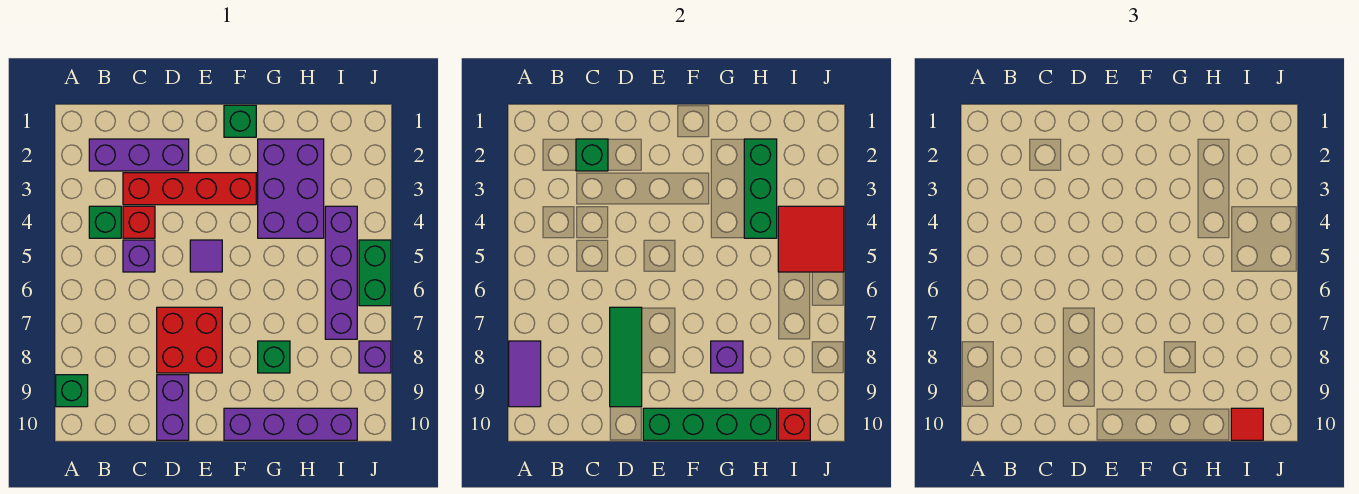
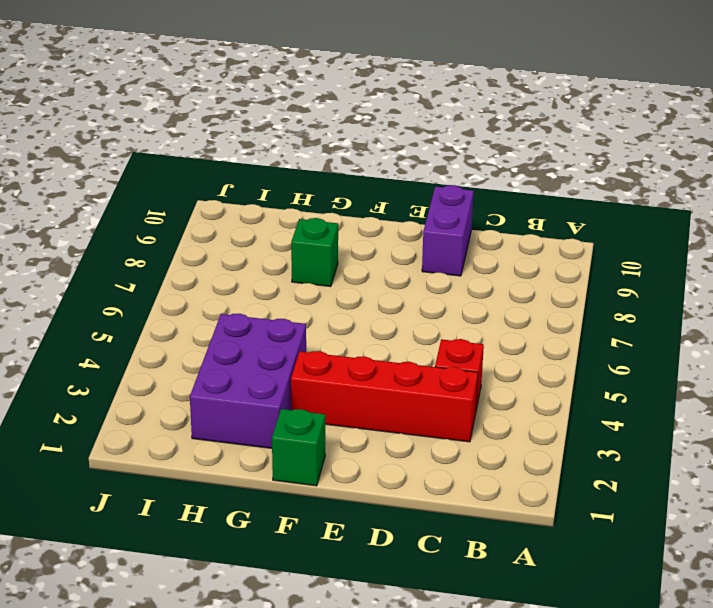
none -> green 1x1 brick [56,375,88,407]
none -> purple 1x3 brick [89,139,189,171]
none -> green 1x1 brick [89,206,121,238]

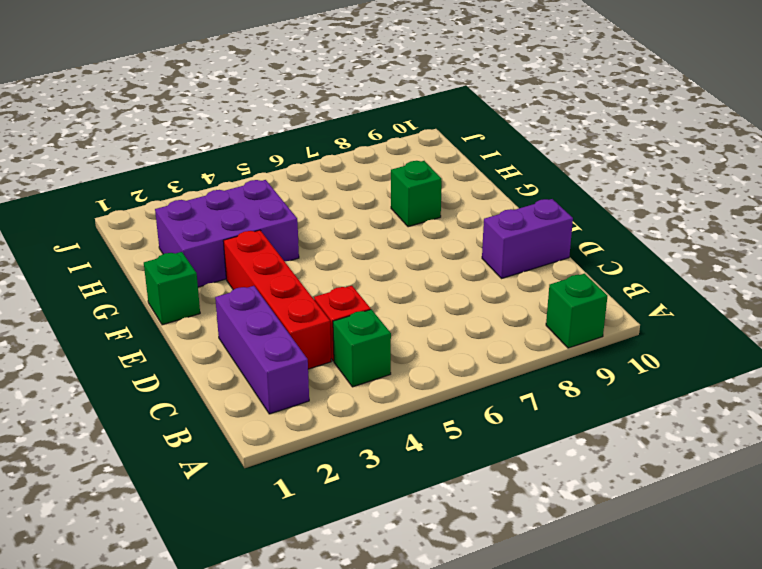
none -> purple 1x1 brick [123,240,155,272]
none -> red 2x2 brick [157,307,222,373]
none -> purple 1x1 tile [190,240,222,272]

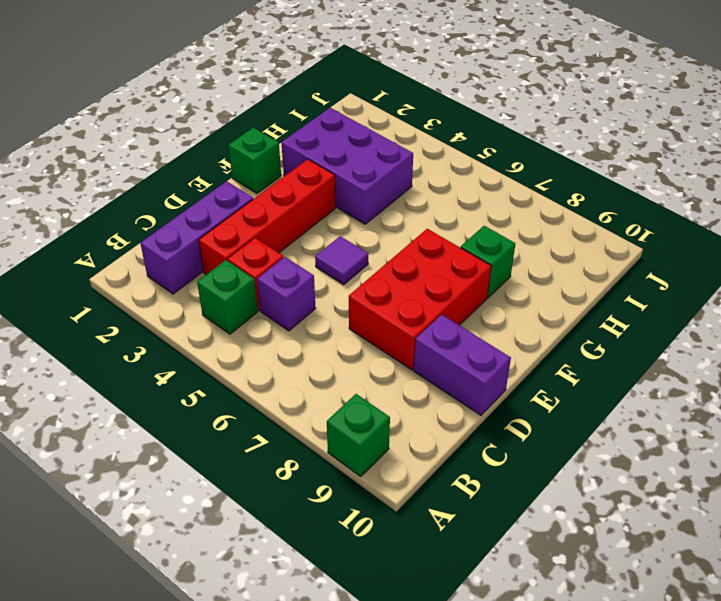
red 2x3 brick [349,229,491,370] -> red 2x2 brick [157,307,222,373]
none -> purple 1x4 brick [224,408,357,440]
none -> purple 1x4 brick [325,206,357,339]
none -> green 1x2 brick [359,240,391,306]

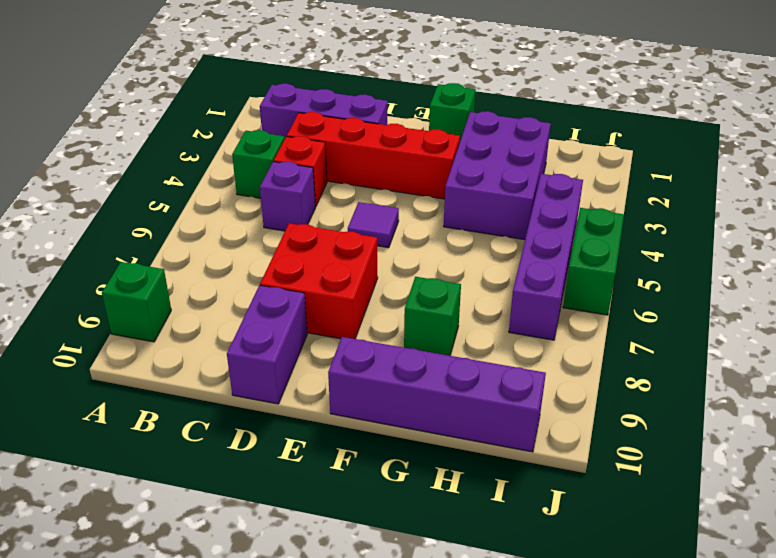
none -> purple 1x1 brick [359,341,391,373]
none -> purple 1x2 tile [509,341,541,407]
none -> green 1x1 brick [576,139,608,171]

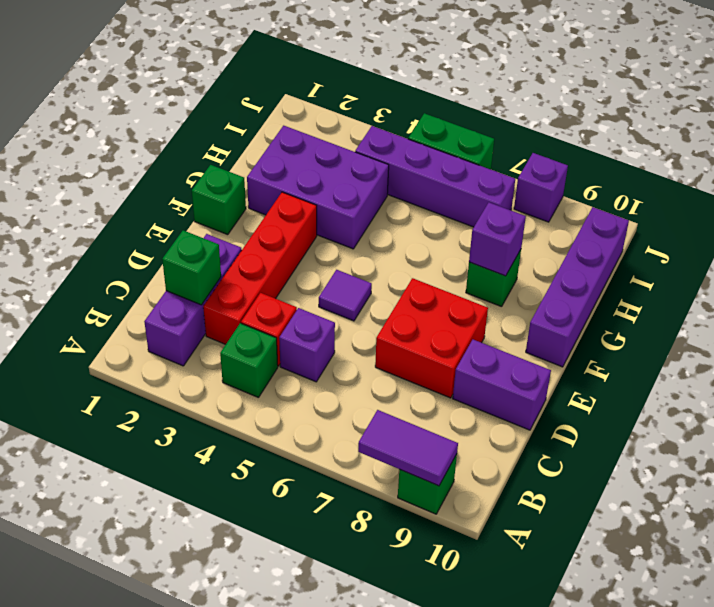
none -> green 1x3 tile [610,307,642,407]
none -> green 1x4 brick [643,408,777,440]
none -> green 1x3 brick [744,139,777,238]

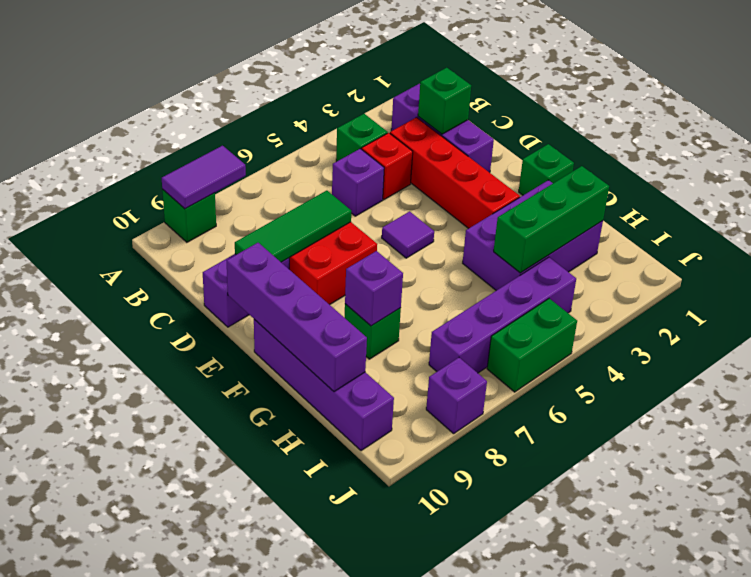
purple 1x4 brick [227,243,367,392] -> green 1x4 brick [643,408,777,440]
none -> red 2x2 tile [778,206,844,272]
none -> red 1x1 brick [778,408,810,440]
none -> red 1x1 tile [1231,408,1263,440]

